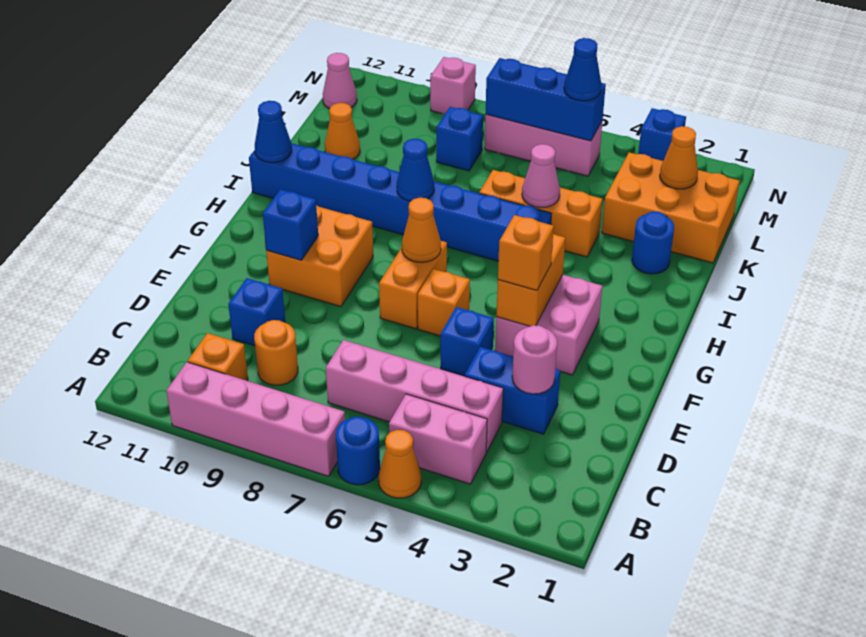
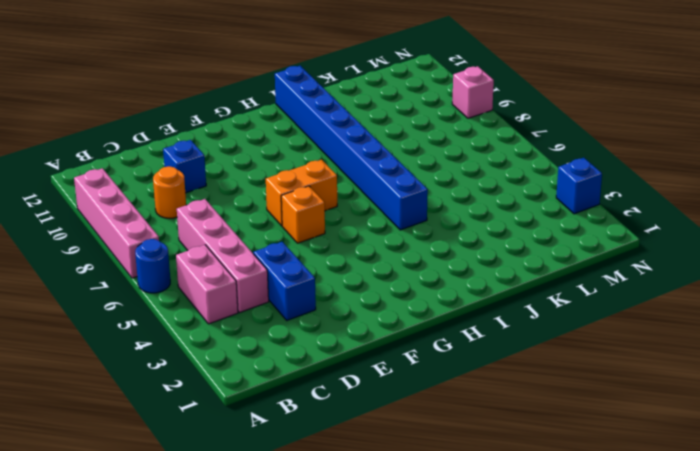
none -> orange 1x1 cone [379,430,421,498]
none -> orange 1x1 brick [188,333,248,381]
none -> blue 1x1 brick [441,307,494,376]
none -> pink 2x2 brick [495,275,602,375]

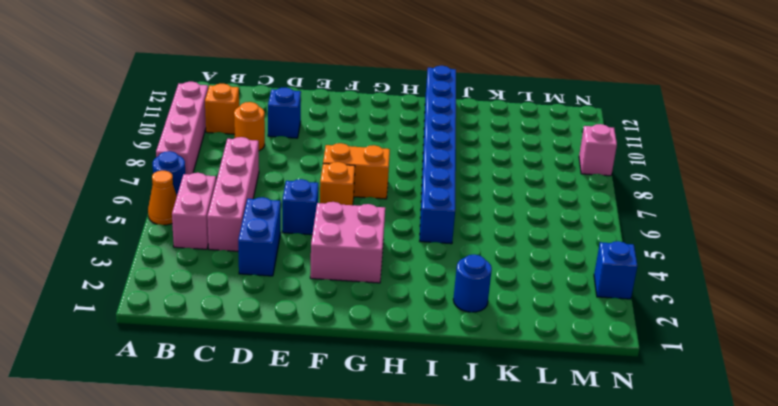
none -> orange 2x2 brick [266,205,373,307]
none -> orange 1x3 brick [479,170,602,257]
none -> orange 2x3 brick [602,152,740,263]
none -> orange 1x1 cone [325,103,360,159]

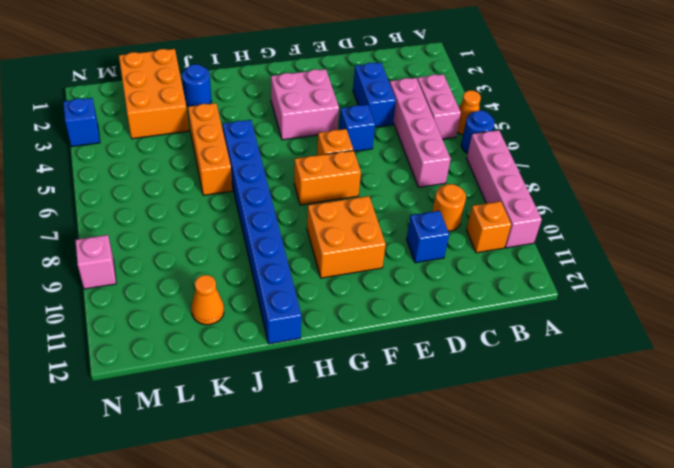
none -> blue 1x1 brick [436,107,483,171]
none -> pink 1x3 brick [485,115,602,176]
none -> pink 1x1 cone [323,53,357,109]
none -> pink 1x1 round brick [512,325,557,394]

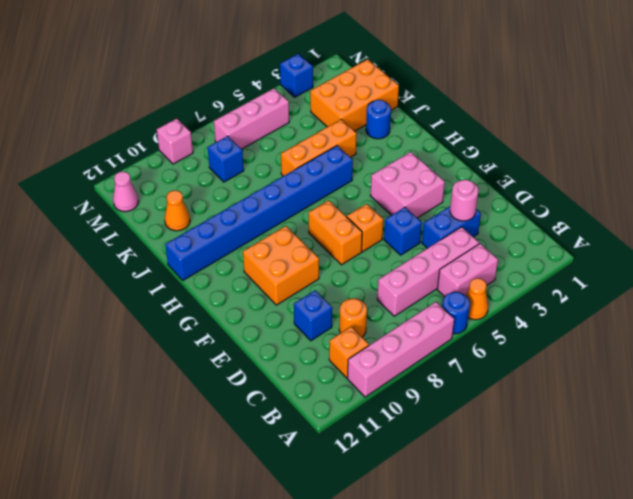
none -> orange 1x2 brick [497,234,565,326]
none -> blue 1x1 brick [263,190,318,260]
none -> orange 1x1 cone [402,198,441,262]
none -> blue 1x1 cone [397,139,434,201]

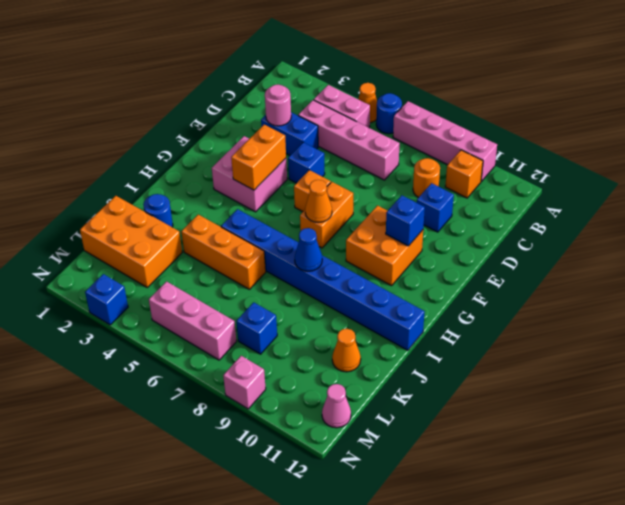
none -> blue 1x1 cone [255,101,292,163]
none -> pink 1x1 cone [522,144,560,207]
none -> orange 1x1 cone [660,126,698,189]
none -> blue 1x3 brick [486,58,606,141]

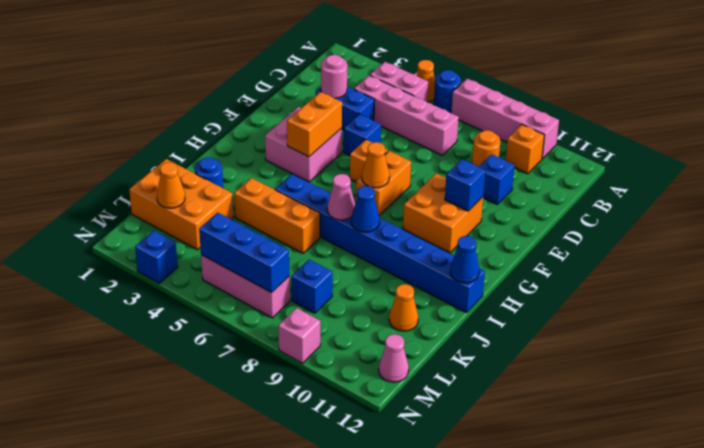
pink 1x1 cone [327,174,355,220] -> pink 1x1 cone moved to [522,144,560,207]
none -> orange 1x1 brick [498,215,554,290]
none -> blue 1x1 cone [564,38,601,101]

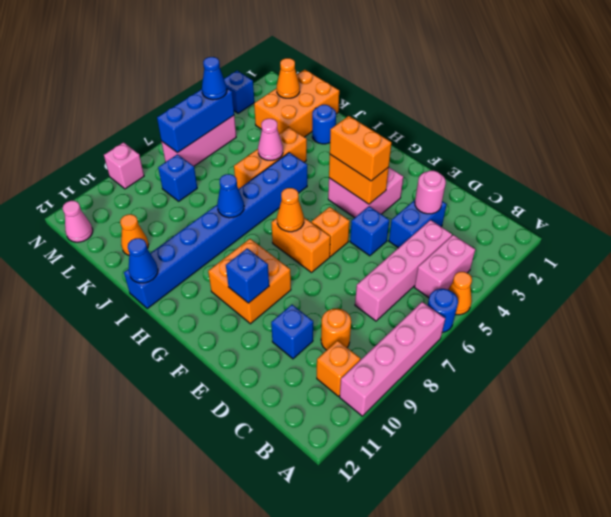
orange 1x2 brick [330,116,391,181] -> orange 1x1 brick [498,215,554,290]

